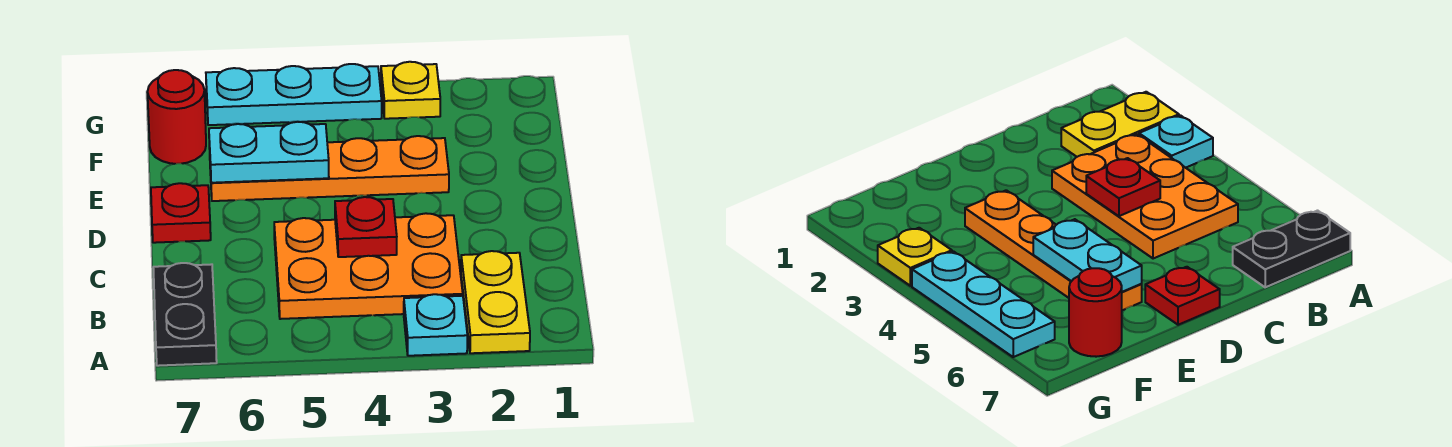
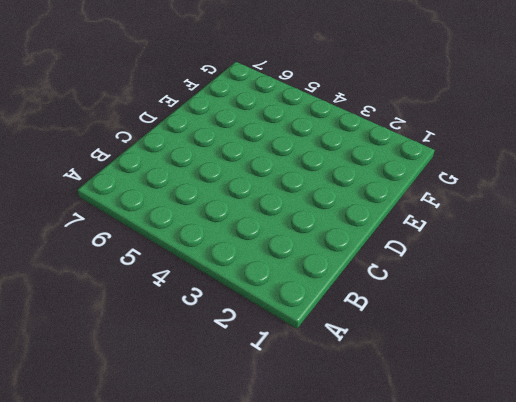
none -> yellow 1x2 plate [461,251,530,353]
none -> cyan 1x1 plate [404,294,467,356]

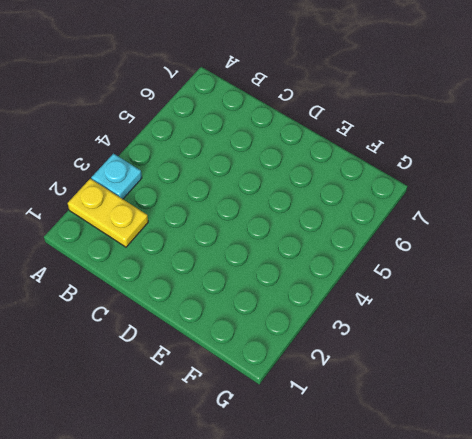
none -> black 1x2 plate [153,263,217,366]
none -> orange 2x3 plate [274,213,463,319]

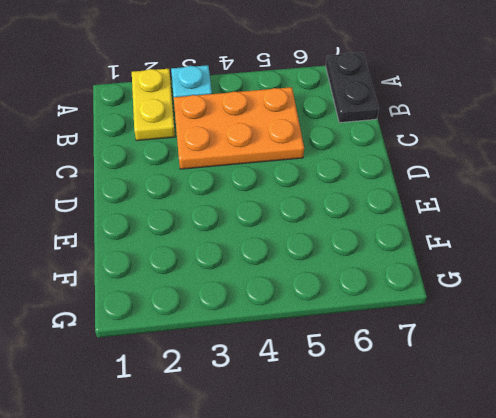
none -> red 1x1 plate [151,183,211,243]
none -> orange 1x4 plate [209,136,449,201]

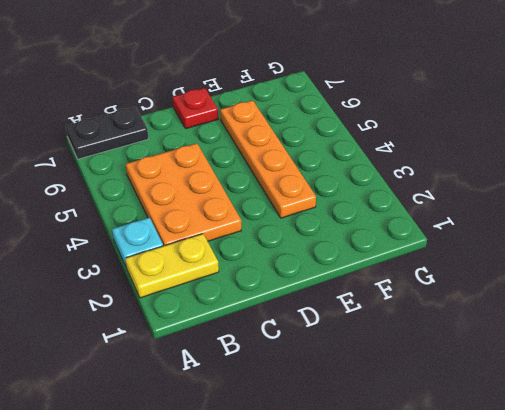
none -> red 1x1 round brick [148,70,206,164]
none -> yellow 1x1 plate [381,62,440,119]

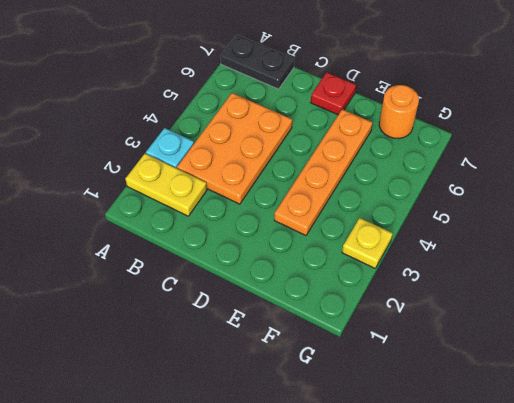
orange 1x1 round brick [379,85,419,139] -> red 1x1 round brick [148,70,206,164]
none -> cyan 1x3 plate [206,64,382,125]
none -> red 1x1 plate [335,197,397,257]

